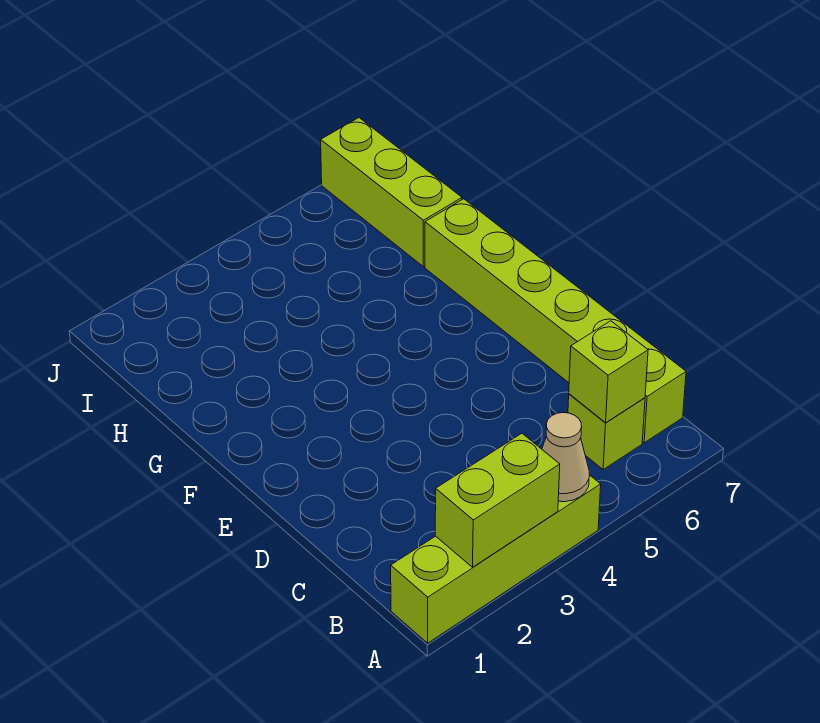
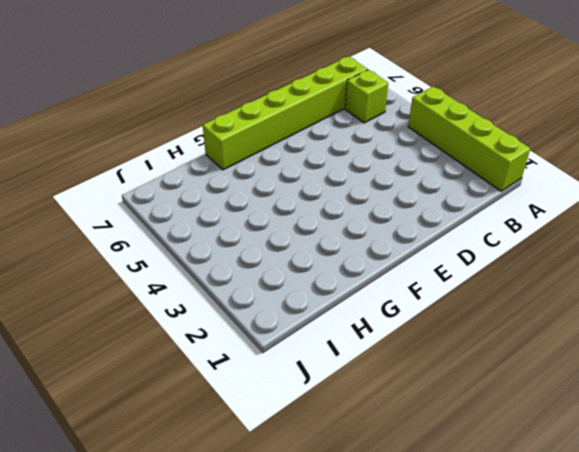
none -> lime 1x3 brick [321,118,462,266]
none -> lime 1x2 brick [435,433,560,567]

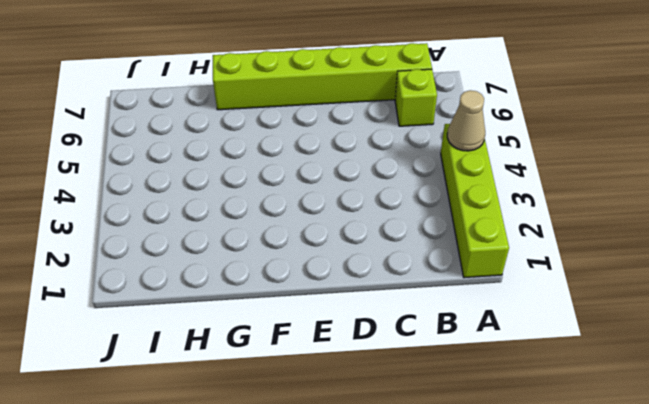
none -> lime 1x3 brick [321,118,462,266]
none -> lime 1x2 brick [435,433,560,567]

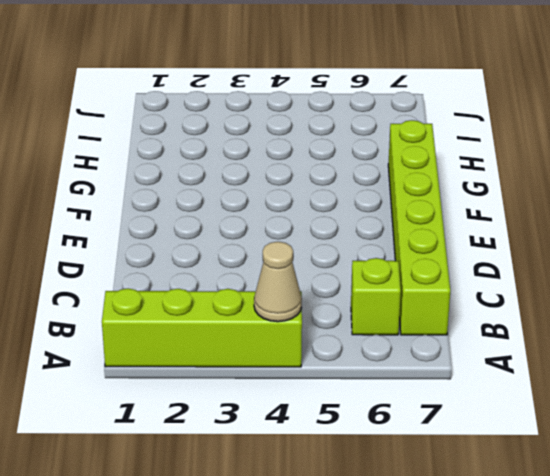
none -> lime 1x3 brick [321,118,462,266]
none -> lime 1x2 brick [435,433,560,567]

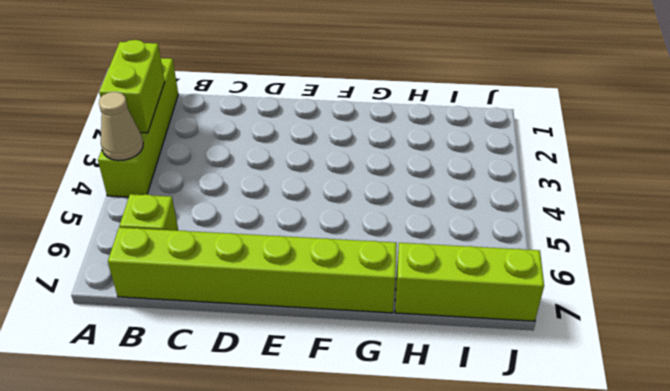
none -> lime 1x1 brick [569,321,648,423]

